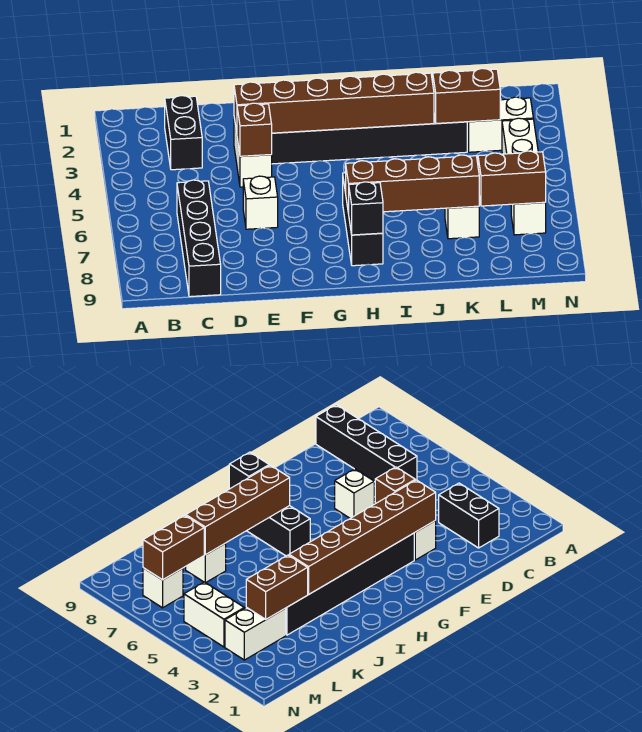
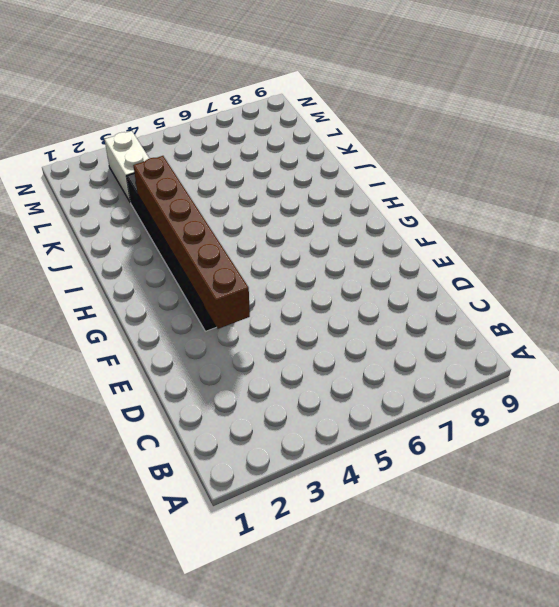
none -> black 1x2 brick [165,96,202,170]
none -> black 1x4 brick [177,180,221,297]
none -> white 1x2 brick [234,118,272,187]

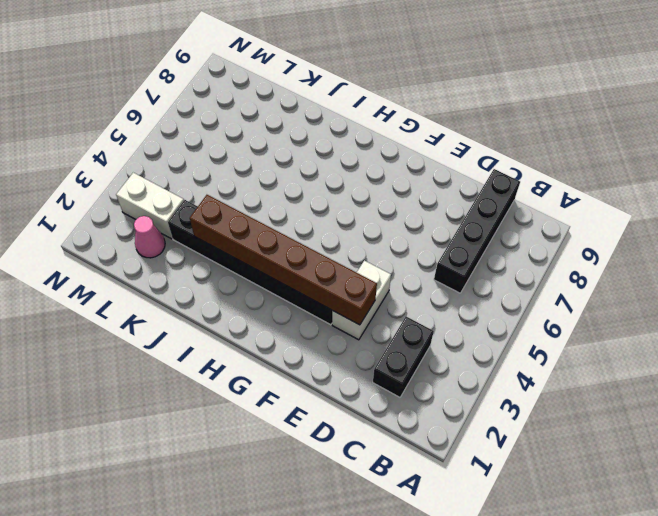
pink 1x1 cone [134,216,165,258] -> none
none -> white 1x1 brick [243,176,278,229]
none -> black 1x3 brick [343,173,383,266]
none -> white 1x1 brick [445,206,479,239]

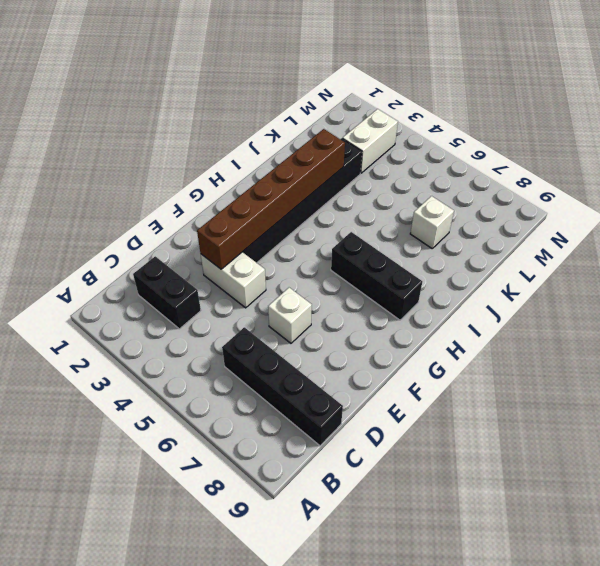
none -> white 1x2 brick [502,118,538,154]
none -> white 1x1 brick [511,202,546,235]
none -> brown 1x1 brick [237,103,272,156]

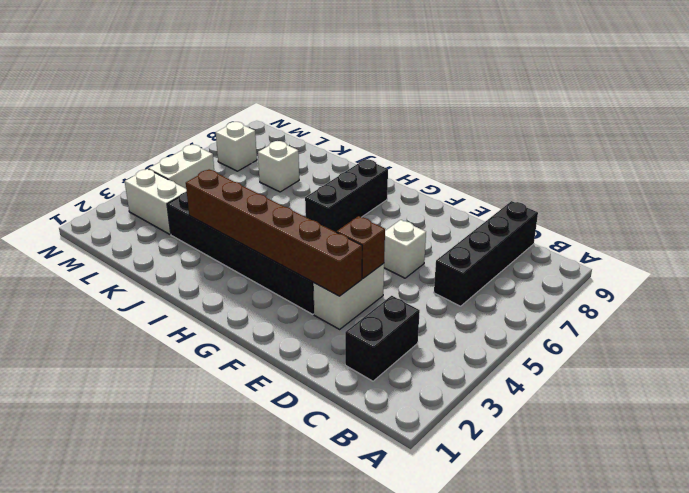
none -> brown 1x4 brick [346,155,479,214]
none -> black 1x1 brick [349,182,383,235]
none -> brown 1x2 brick [433,68,500,123]

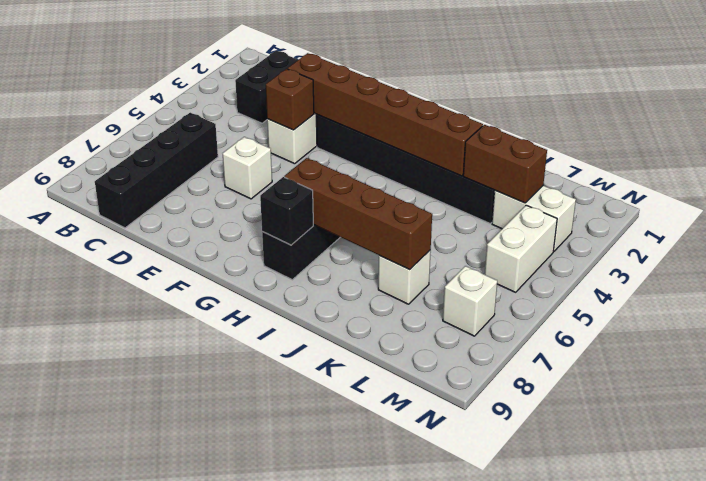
none -> brown 1x2 brick [478,151,546,206]

